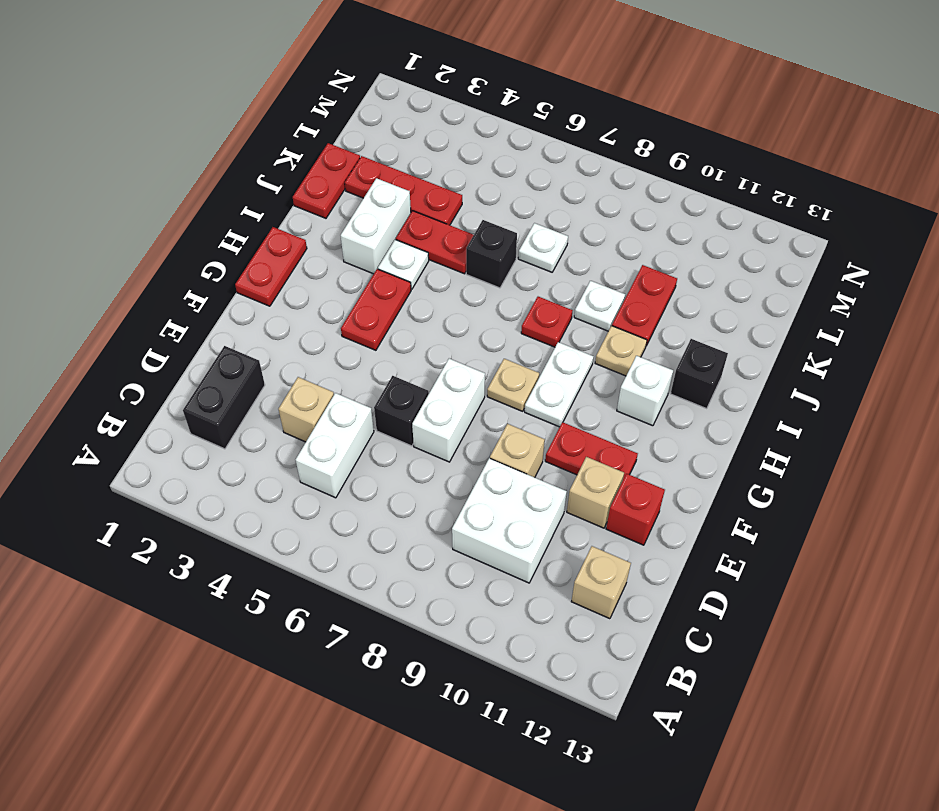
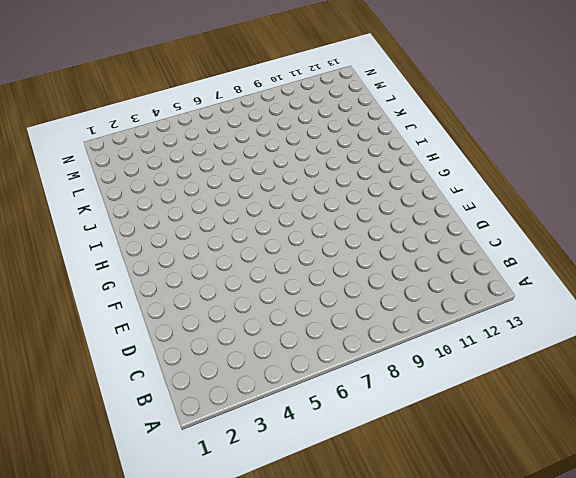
none -> black 1x2 brick [183,346,265,449]
none -> white 1x2 brick [296,393,374,498]
none -> white 2x2 brick [452,458,567,583]

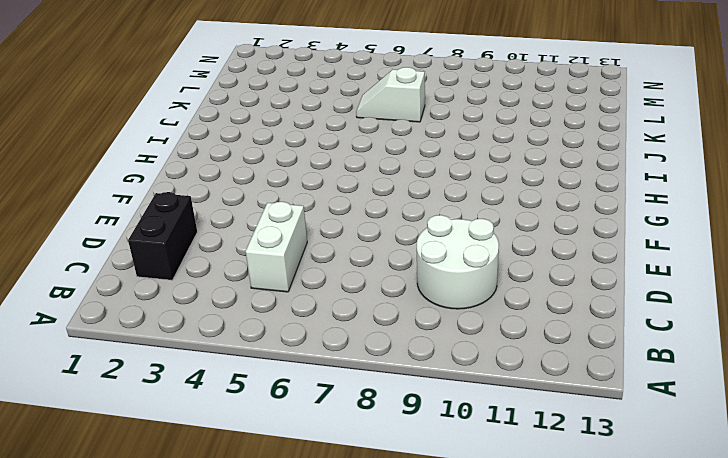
white 2x2 round brick [417,215,499,309] -> white 2x2 brick [452,458,567,583]
white 1x2 slope [356,67,425,122] -> white 1x1 plate [518,223,568,272]
none -> tan 1x1 brick [571,546,631,619]
none -> tan 1x1 brick [279,377,334,442]
none -> black 1x1 brick [374,376,429,446]

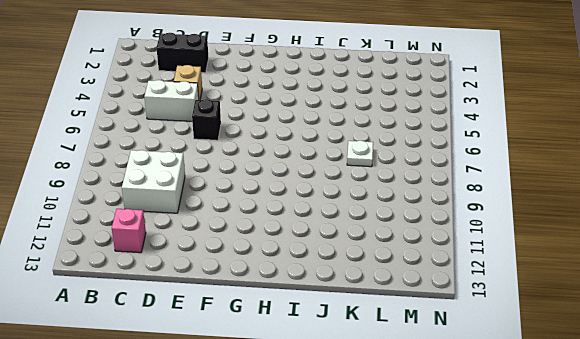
pink 1x1 brick [112,209,146,253] -> tan 1x1 brick [571,546,631,619]
none -> white 1x2 brick [412,359,485,462]
none -> tan 1x1 brick [490,424,545,477]
none -> tan 1x1 brick [567,457,624,528]

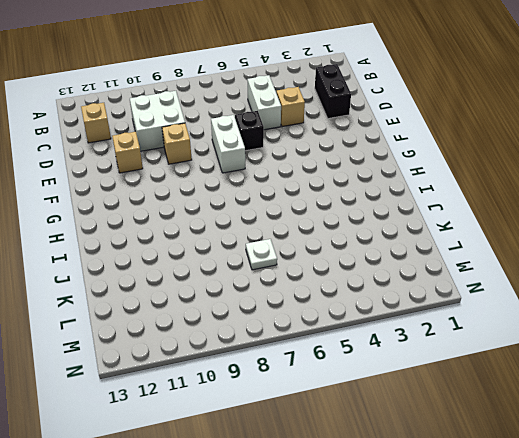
none -> red 1x1 brick [606,474,665,545]
none -> red 1x2 plate [545,422,638,479]
none -> red 1x2 plate [235,227,307,306]

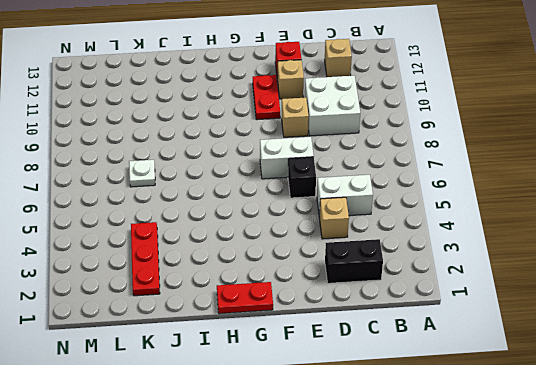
none -> red 1x2 plate [341,269,411,350]
none -> tan 1x1 plate [487,359,539,411]
none -> white 1x2 plate [525,342,594,427]

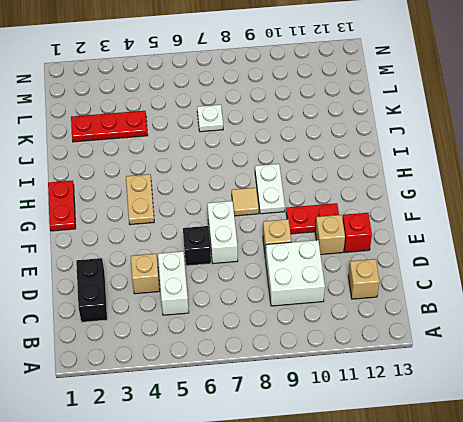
tan 1x2 plate [126,174,154,225] -> red 1x2 plate [341,269,411,350]
tan 1x1 tile [232,188,259,216] -> tan 1x1 plate [487,359,539,411]
none -> white 1x1 brick [617,356,673,426]
none -> white 1x2 brick [341,178,411,274]
none -> white 1x1 plate [378,239,429,289]

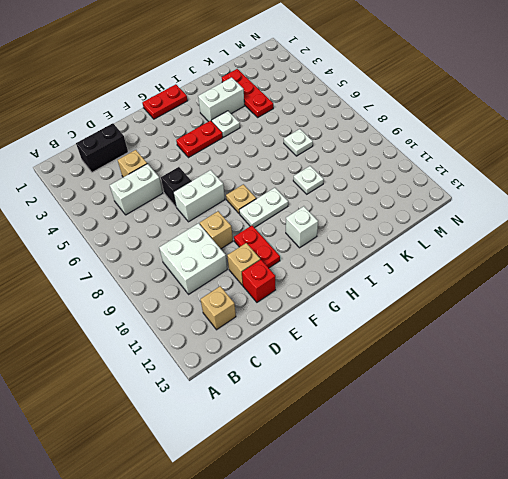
none -> red 1x1 plate [521,297,573,347]
none -> tan 1x1 plate [595,326,647,376]
none -> black 1x1 brick [671,339,728,409]

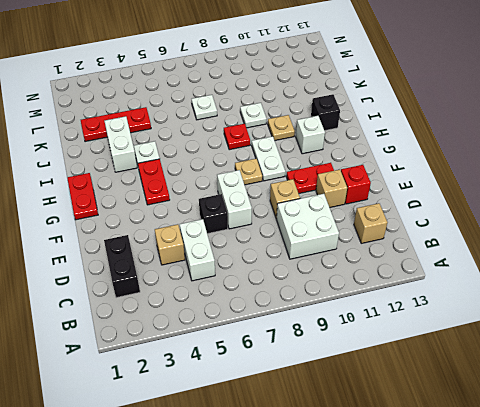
none -> red 1x2 plate [293,143,360,218]
none -> red 1x2 plate [396,211,474,274]
none -> black 1x1 brick [466,220,517,288]

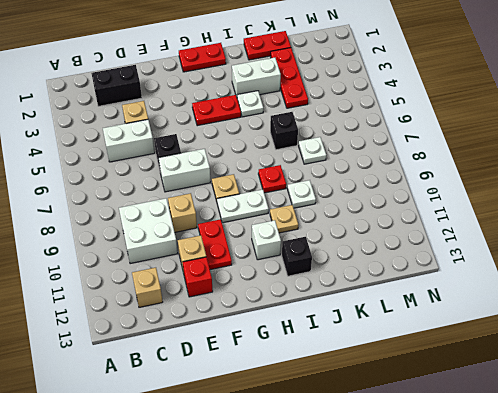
none -> red 1x2 plate [396,211,474,274]
none -> red 1x2 plate [612,265,677,346]

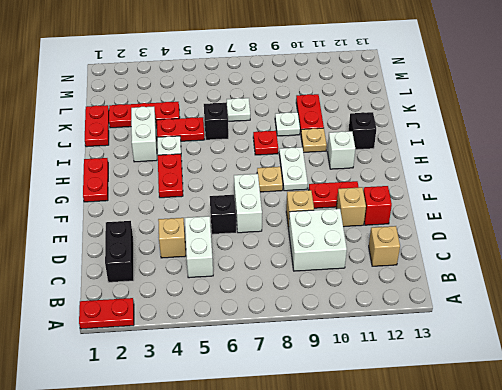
red 1x2 plate [79,298,134,329] -> none

